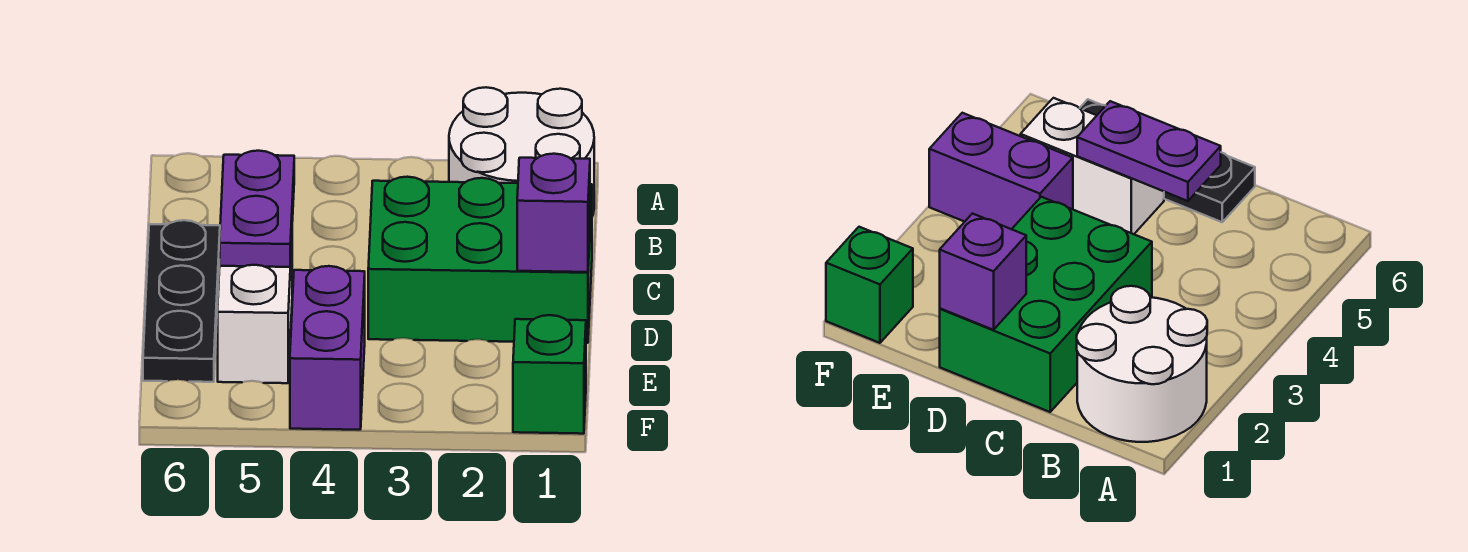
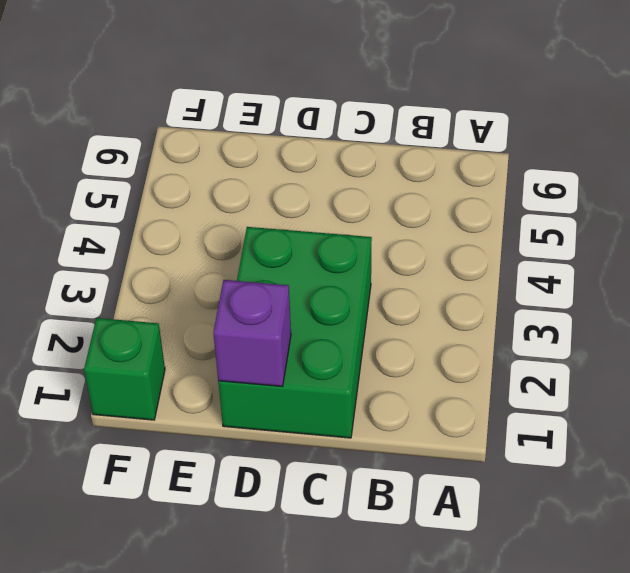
none -> white 2x2 round brick [449,87,594,216]
none -> black 1x3 plate [143,220,220,382]

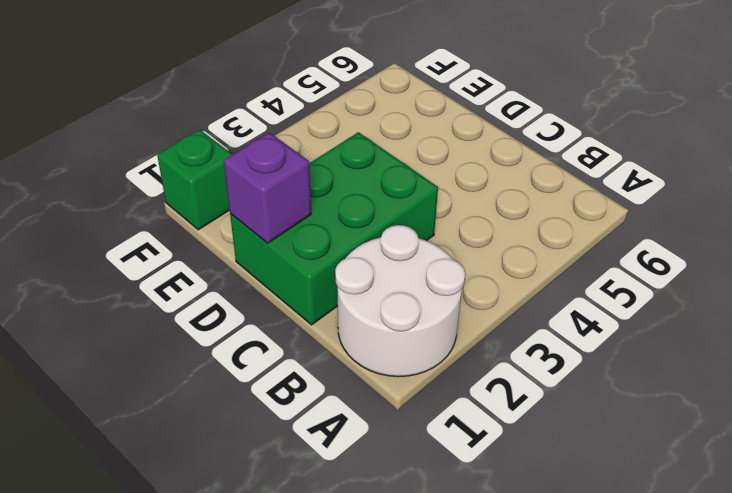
none -> black 1x3 plate [143,220,220,382]
none -> white 1x2 brick [218,244,292,383]

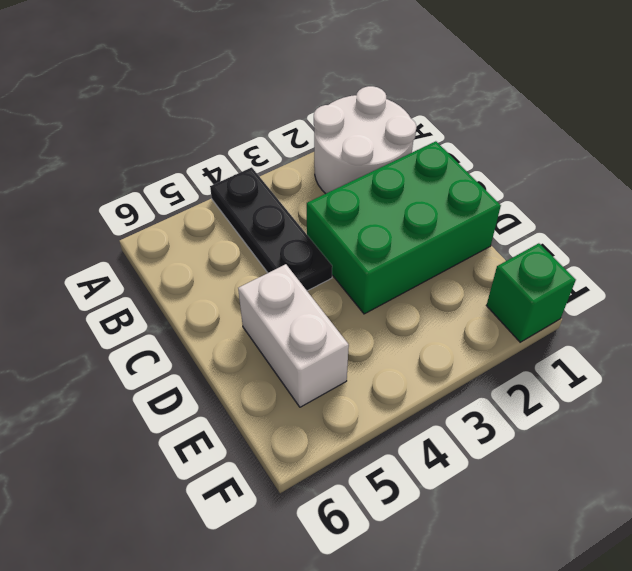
black 1x3 plate [210,167,332,291] -> black 1x3 plate moved to [143,220,220,382]
none -> purple 1x2 brick [290,266,365,430]
none -> purple 1x2 plate [220,151,294,267]

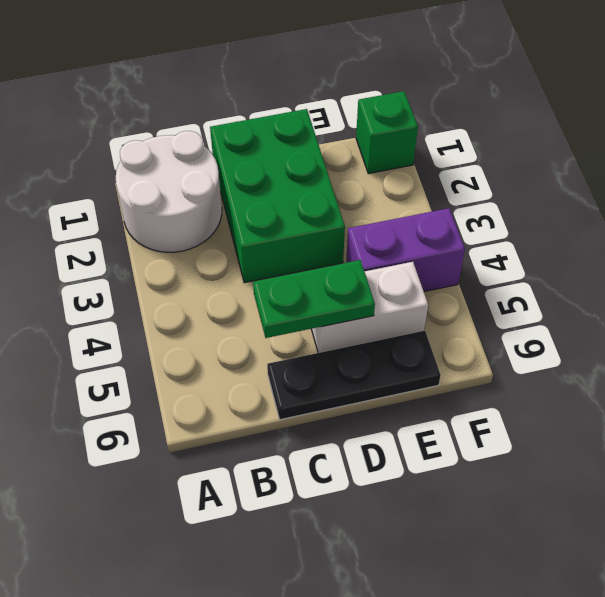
green 1x2 plate [253,260,375,338] -> purple 1x2 plate [220,151,294,267]
none -> purple 1x1 brick [517,154,590,272]

